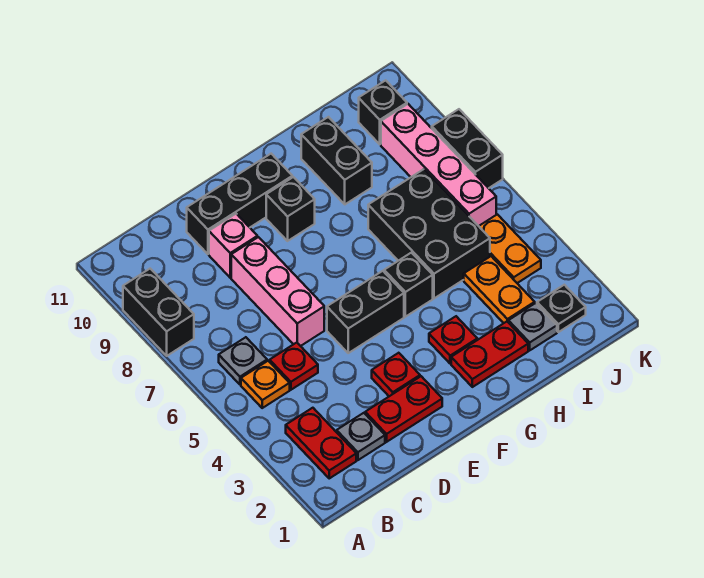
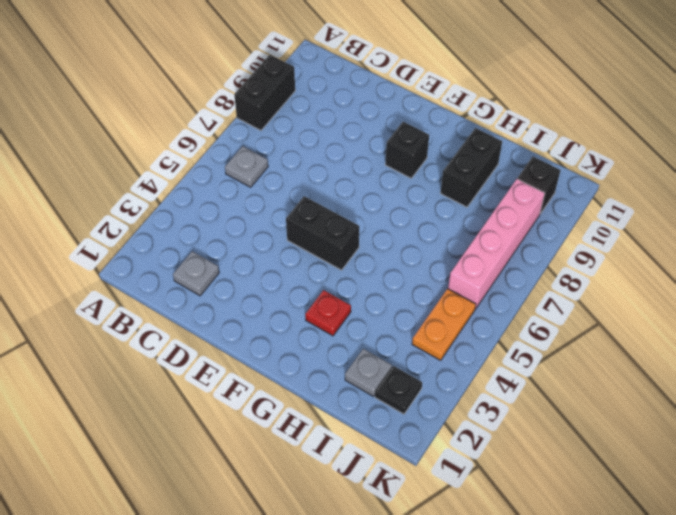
none -> red 1x2 plate [286,408,356,478]
none -> orange 1x1 plate [241,361,290,408]
none -> red 1x1 plate [270,343,318,390]

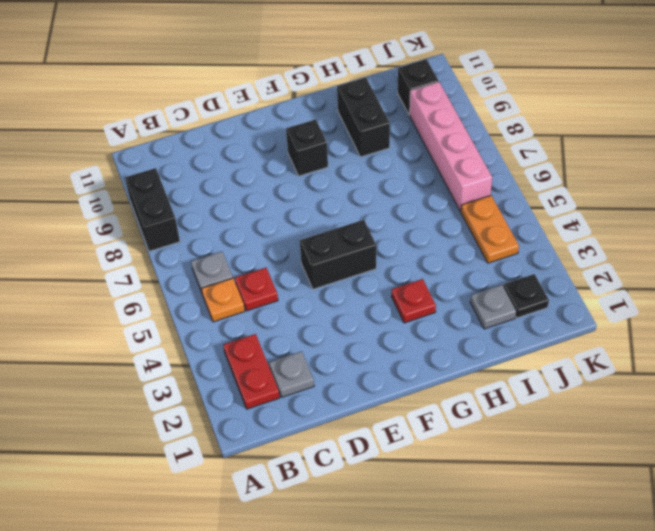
none -> red 1x2 plate [365,376,442,442]
none -> pink 1x3 brick [231,237,324,346]
none -> pink 1x1 brick [209,214,257,278]

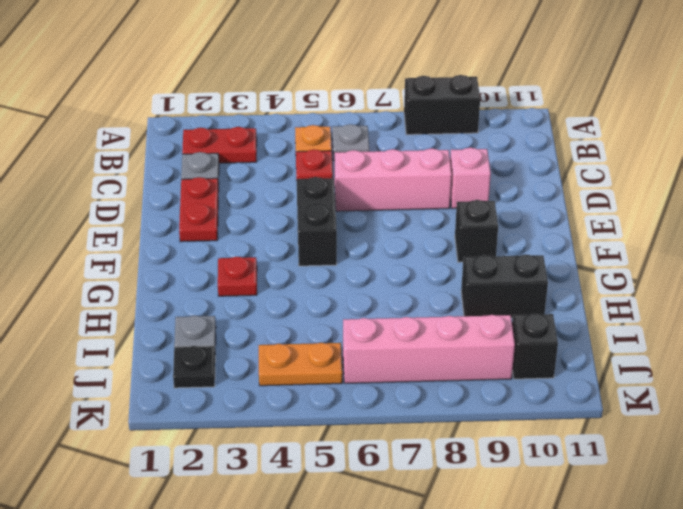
none -> black 1x3 brick [187,154,292,254]
none -> red 1x1 plate [372,353,420,396]
none -> red 1x2 plate [451,322,528,387]

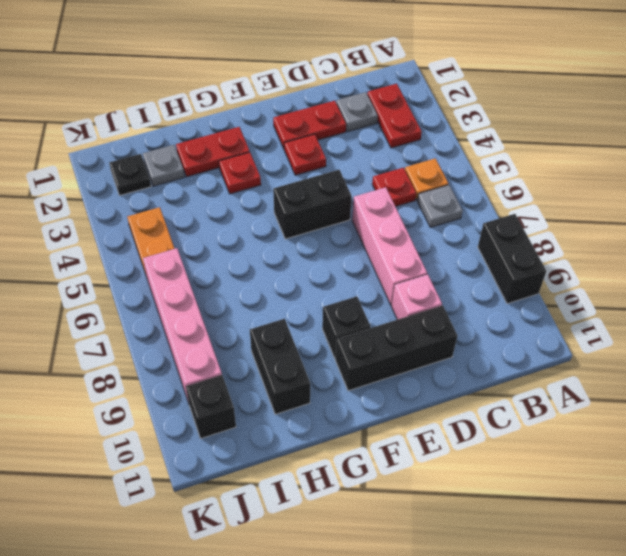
none -> black 1x1 brick [384,253,433,317]
none -> black 2x3 brick [368,169,490,298]
none -> orange 1x2 plate [464,256,535,323]

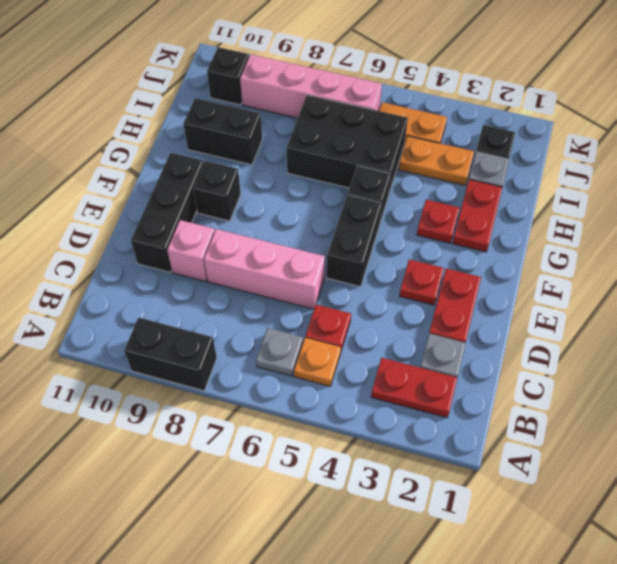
none -> black 1x2 brick [432,109,503,188]

